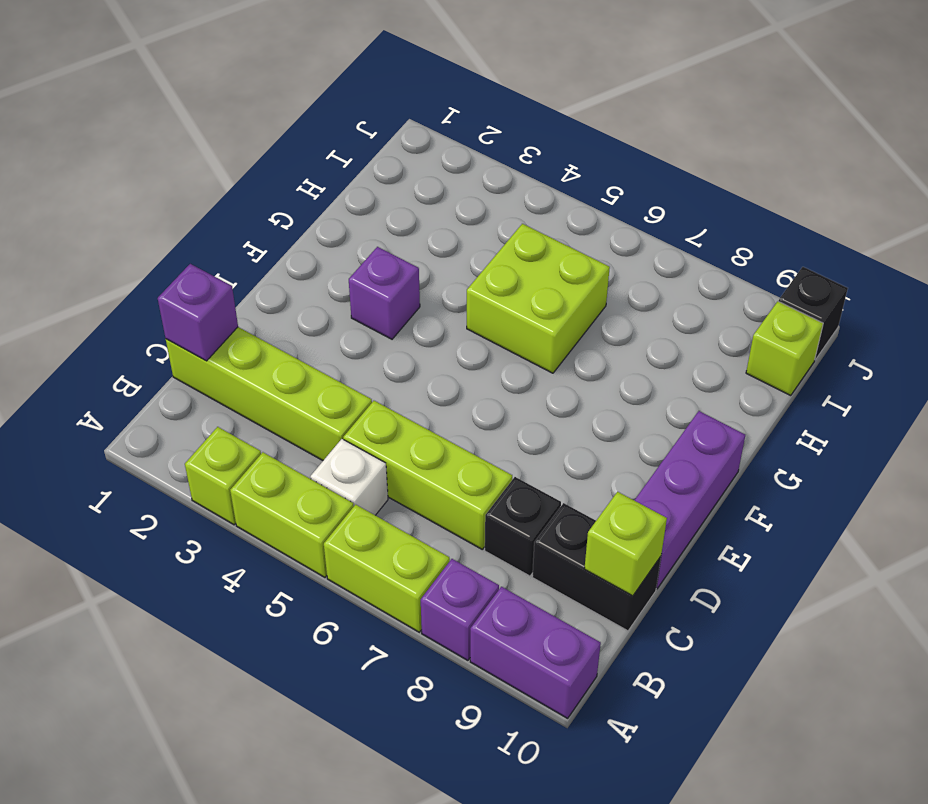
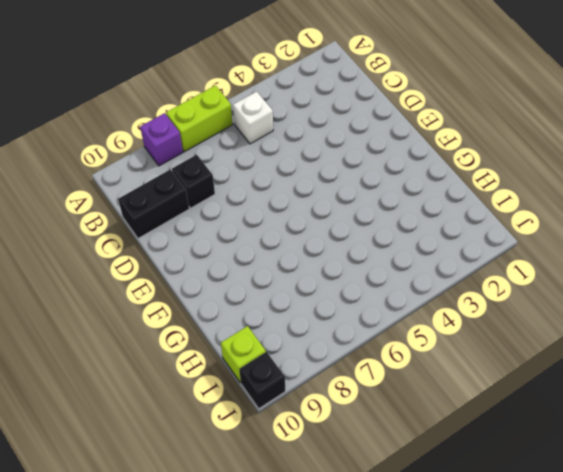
none -> lime 1x1 brick [185,427,261,525]
none -> lime 1x2 brick [230,452,354,577]
none -> purple 1x2 brick [470,587,601,718]

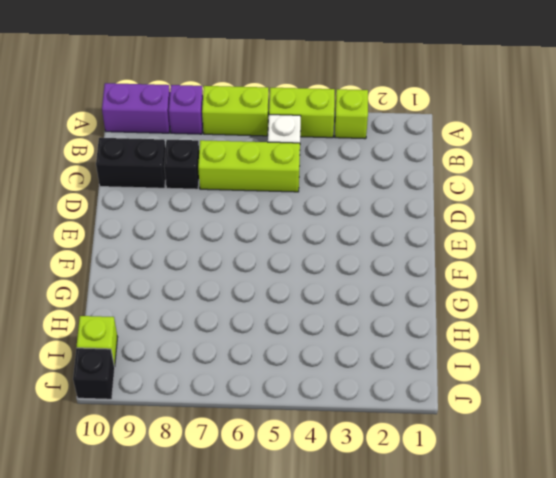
none -> lime 1x4 brick [166,327,372,460]
none -> purple 1x3 brick [634,411,745,589]
none -> purple 1x1 brick [349,247,420,339]

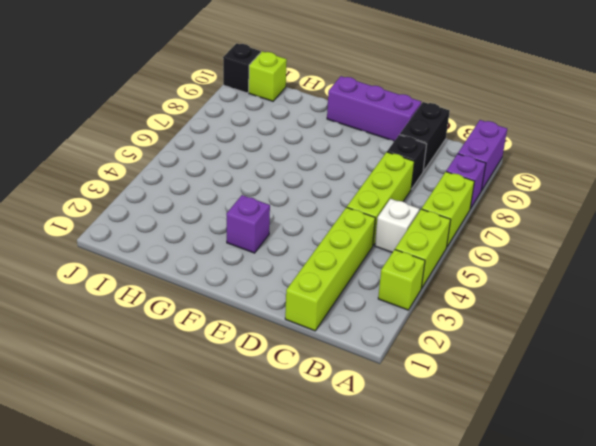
none -> lime 2x2 brick [467,224,610,373]
none -> purple 1x1 brick [158,264,238,361]
none -> lime 1x1 brick [584,492,667,596]

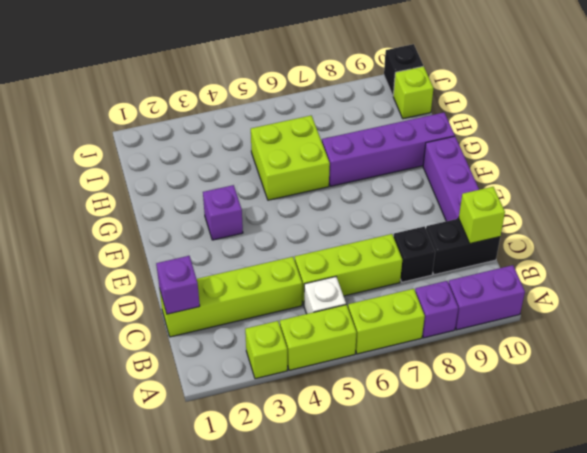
purple 1x4 brick [322,113,455,186] -> none

